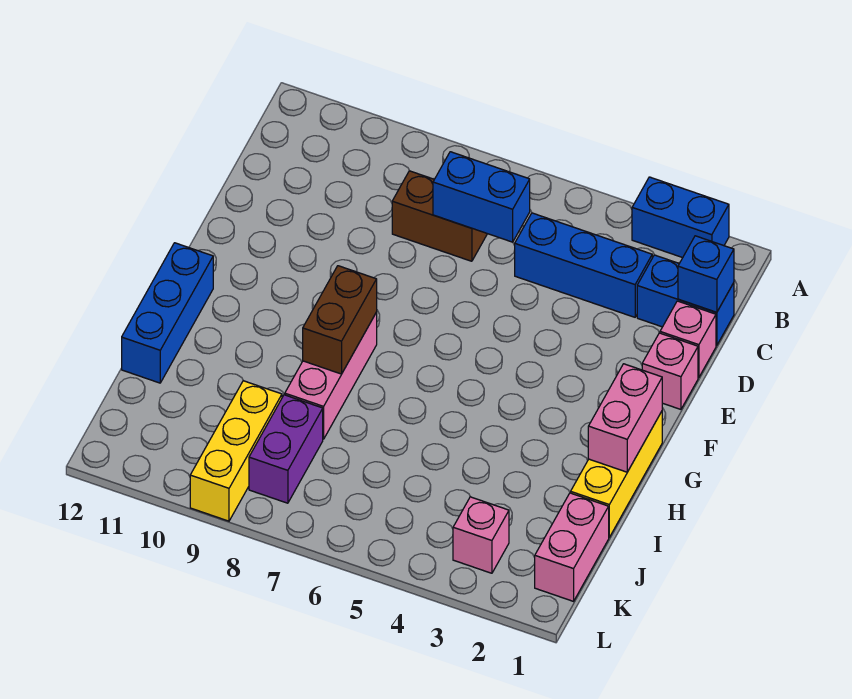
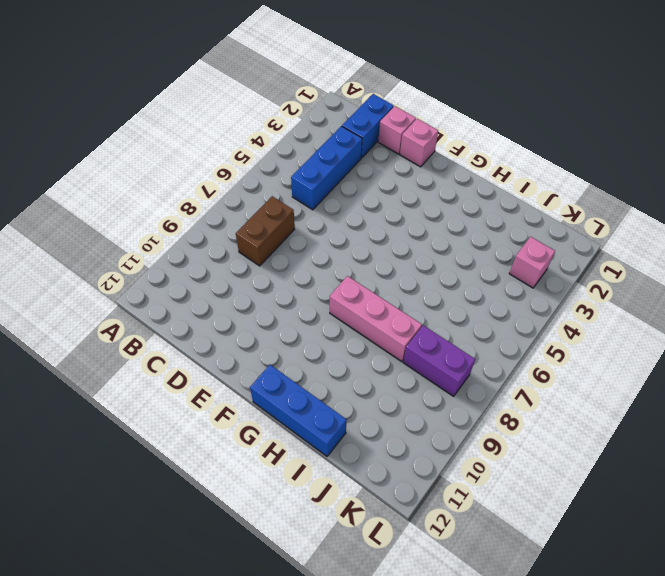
none -> blue 1x2 brick [632,177,729,258]
none -> yellow 1x3 brick [571,411,662,537]
none -> pink 1x2 brick [535,493,609,601]

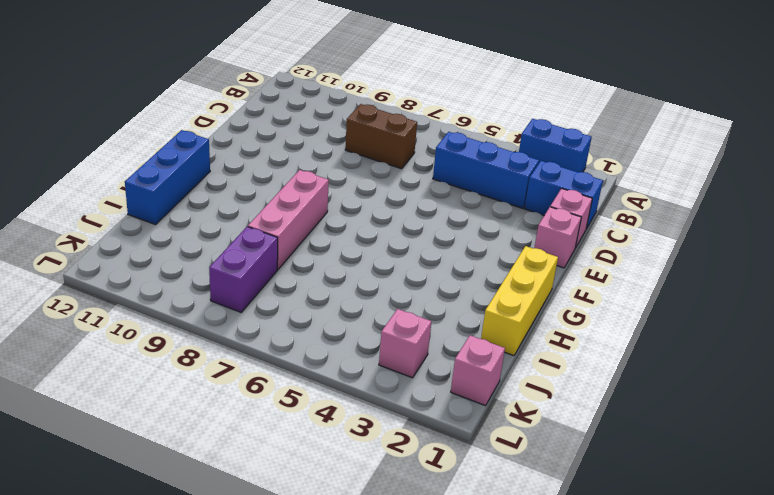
pink 1x1 brick [451,335,505,406] -> pink 1x2 brick [535,493,609,601]
none -> yellow 1x3 brick [190,381,282,521]
none -> blue 1x1 brick [678,236,734,312]
none -> blue 1x2 brick [433,152,530,242]

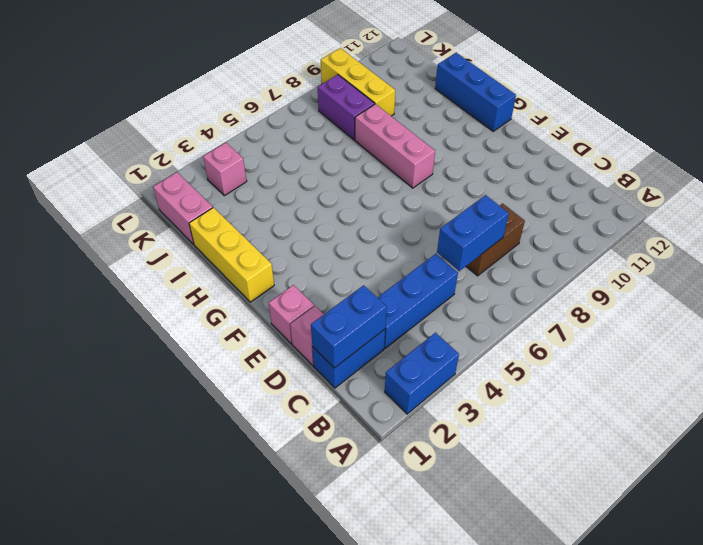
blue 1x2 brick [311,285,387,368] -> blue 1x1 brick [678,236,734,312]
none -> pink 1x2 brick [588,364,662,472]
none -> brown 1x2 brick [303,266,377,374]

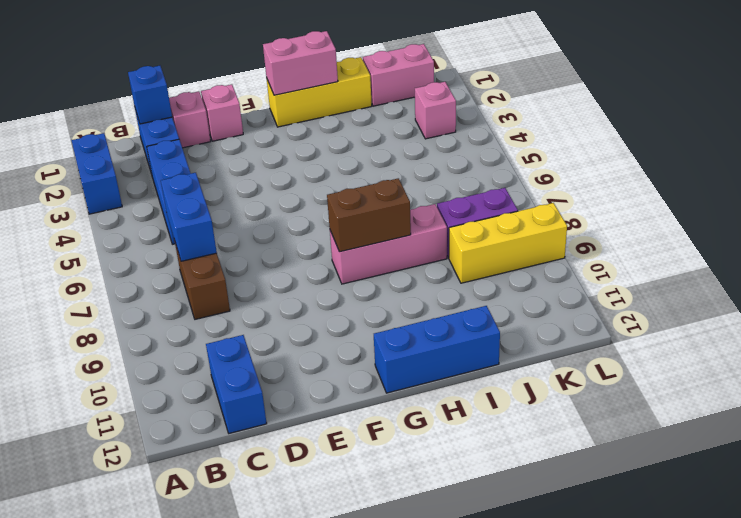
blue 1x2 brick [206,335,267,433] -> none

